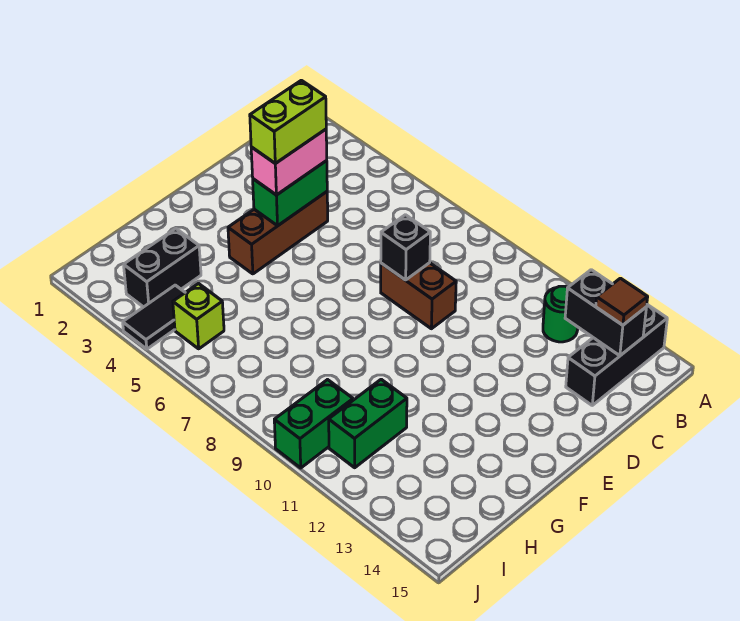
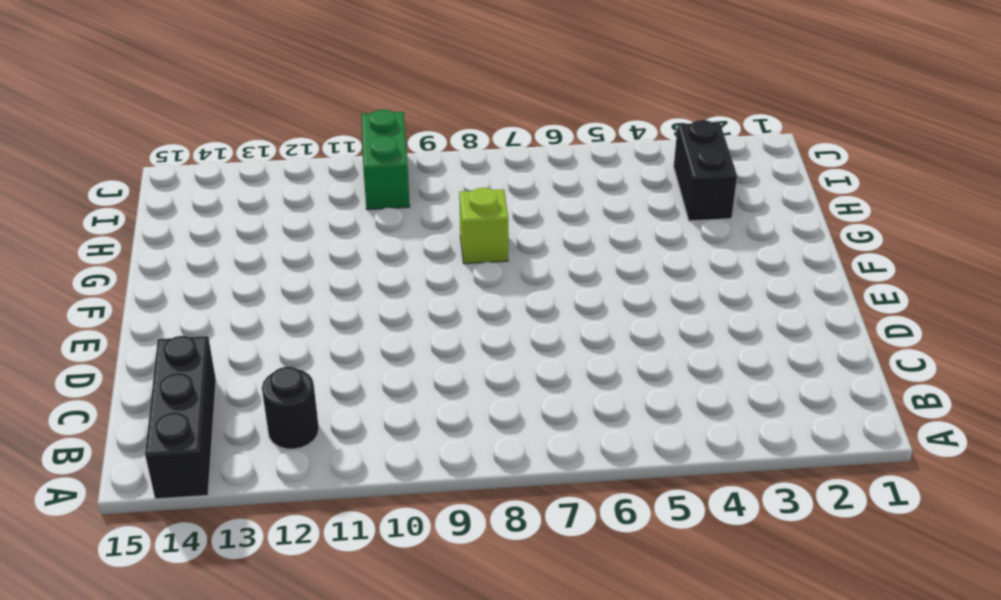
black 1x1 round brick [262,367,319,449] -> green 1x1 round brick [543,286,578,342]
lime 1x1 brick [459,188,508,264] -> lime 1x1 brick moved to [173,284,224,349]
none -> brown 1x3 brick [228,192,328,274]
none -> brown 1x2 brick [381,263,456,329]
none -> green 1x2 brick [329,379,407,468]

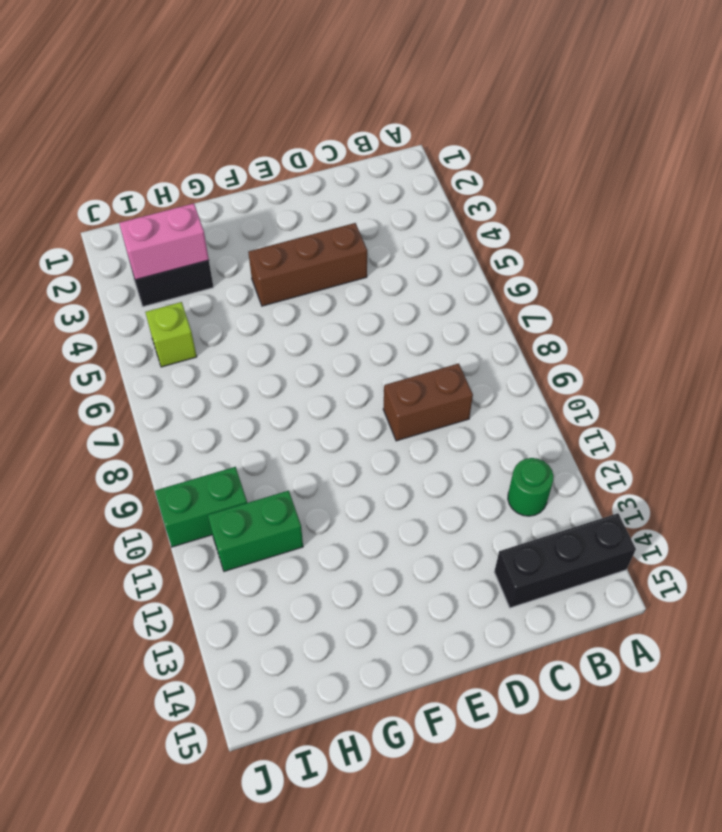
brown 1x2 brick [383,363,473,441] -> brown 1x2 brick turned to [381,263,456,329]
pink 1x2 brick [119,203,209,280] -> pink 1x2 brick moved to [251,129,327,195]
none -> black 1x2 tile [123,285,185,349]
none -> black 1x2 brick [565,270,646,356]
none -> green 1x2 brick [253,161,327,226]

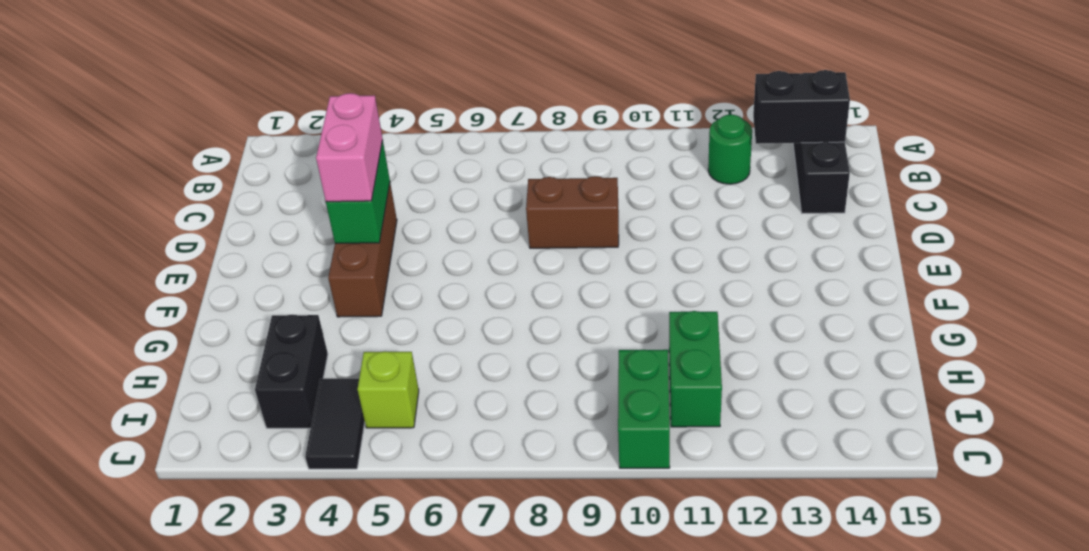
none -> black 1x1 brick [381,215,430,280]
none -> brown 1x1 tile [596,278,648,325]
none -> lime 1x2 brick [250,80,326,163]

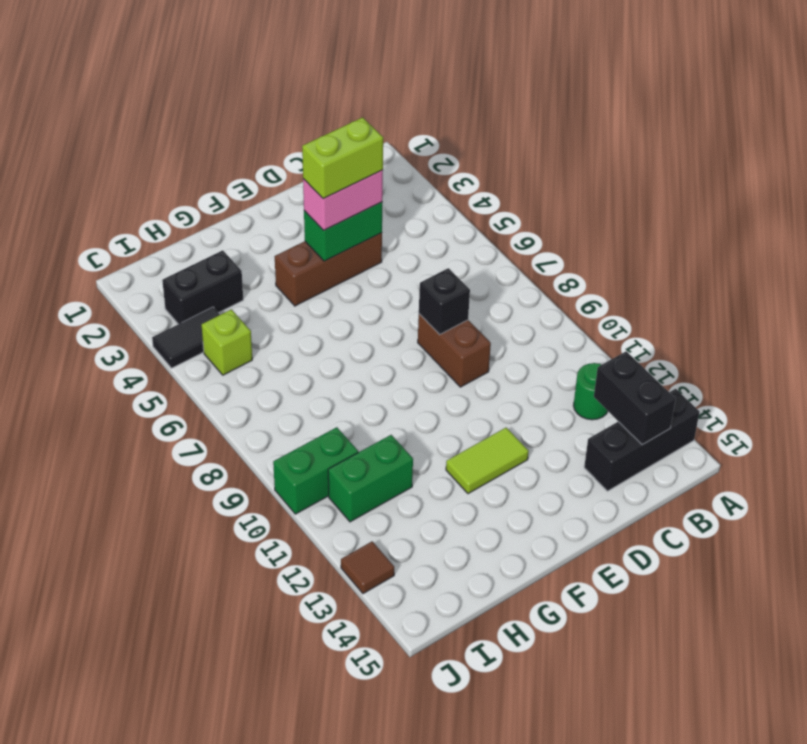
lime 1x2 tile [446,428,529,494] -> none
brown 1x1 tile [341,542,394,594] -> brown 1x1 tile moved to [596,278,648,325]

